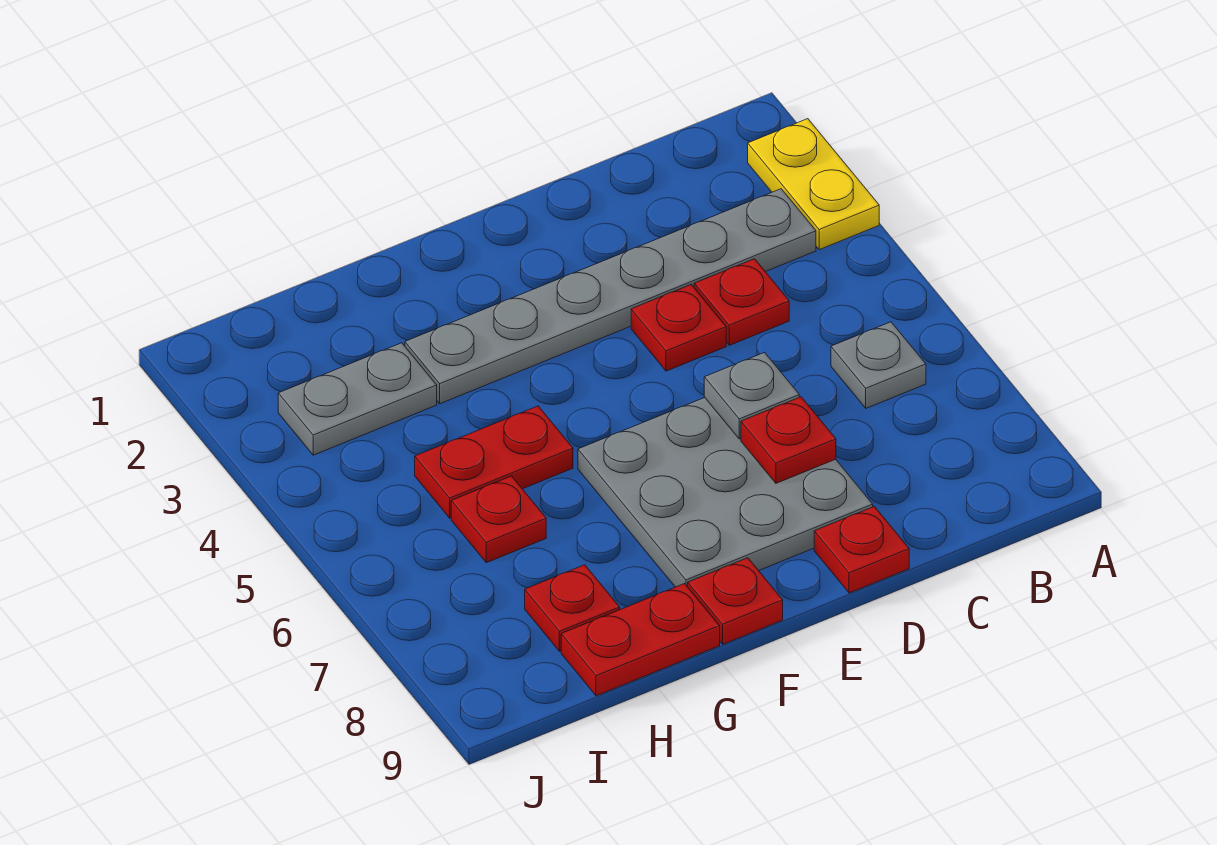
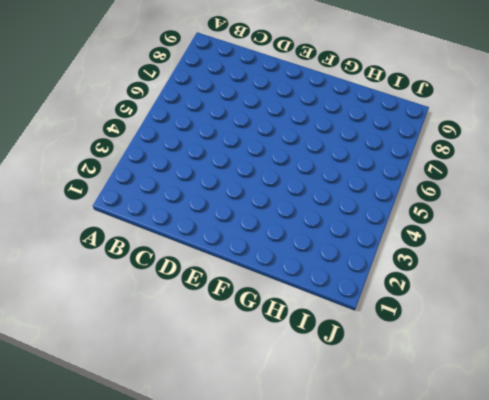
none -> yellow 1x2 plate [748,119,879,250]
none -> grey 1x6 plate [405,189,816,404]
none -> grey 1x1 plate [831,322,926,408]

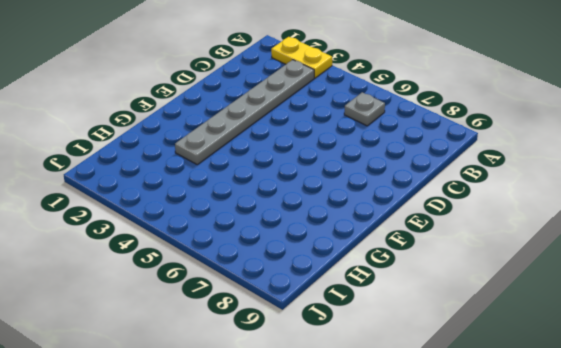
none -> red 1x1 plate [694,259,789,345]
none -> red 1x1 plate [631,285,726,371]
none -> grey 3x3 plate [578,398,873,587]

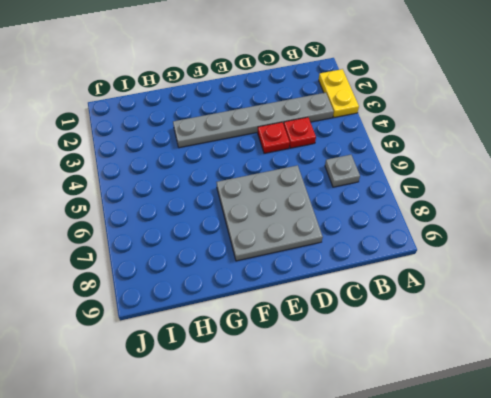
none -> red 1x1 plate [814,506,909,593]
none -> red 1x1 plate [688,558,783,644]
none -> red 1x2 plate [415,406,573,518]

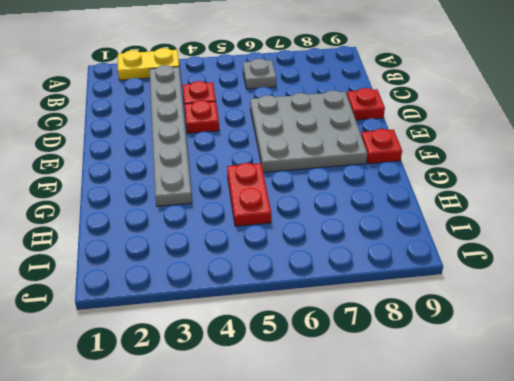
none -> red 1x2 plate [561,584,720,696]
none -> grey 1x2 plate [278,343,437,455]
none -> red 1x1 plate [451,476,546,563]

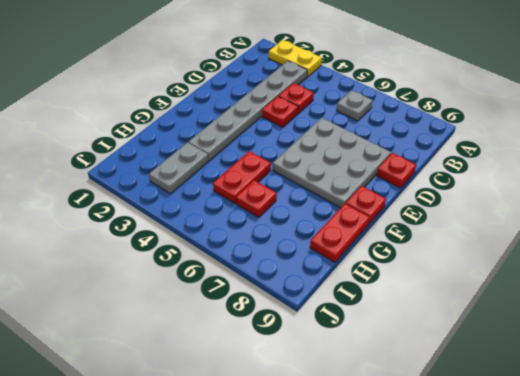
none -> red 1x1 plate [525,565,620,651]
none -> grey 1x1 plate [704,353,799,439]
none -> red 1x1 plate [741,397,836,483]

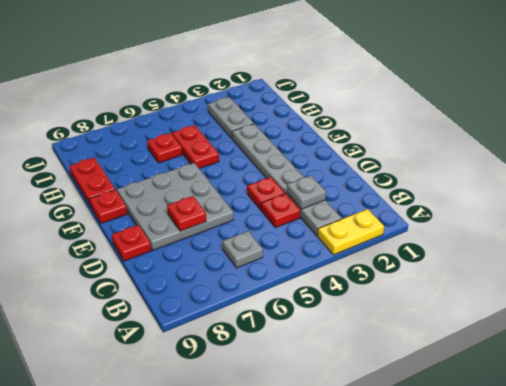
grey 1x1 plate [287,176,326,209] -> grey 1x1 plate moved to [704,353,799,439]
none -> red 1x1 plate [525,565,620,651]

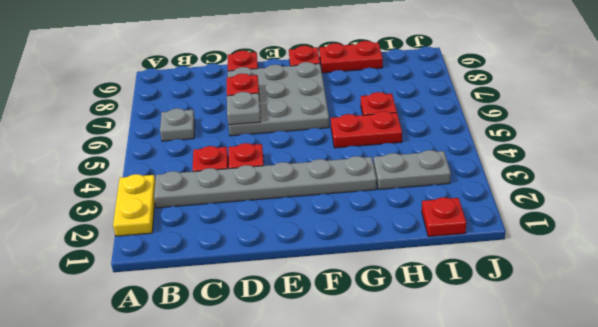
red 1x1 plate [422,197,466,237] -> red 1x1 plate moved to [525,565,620,651]

